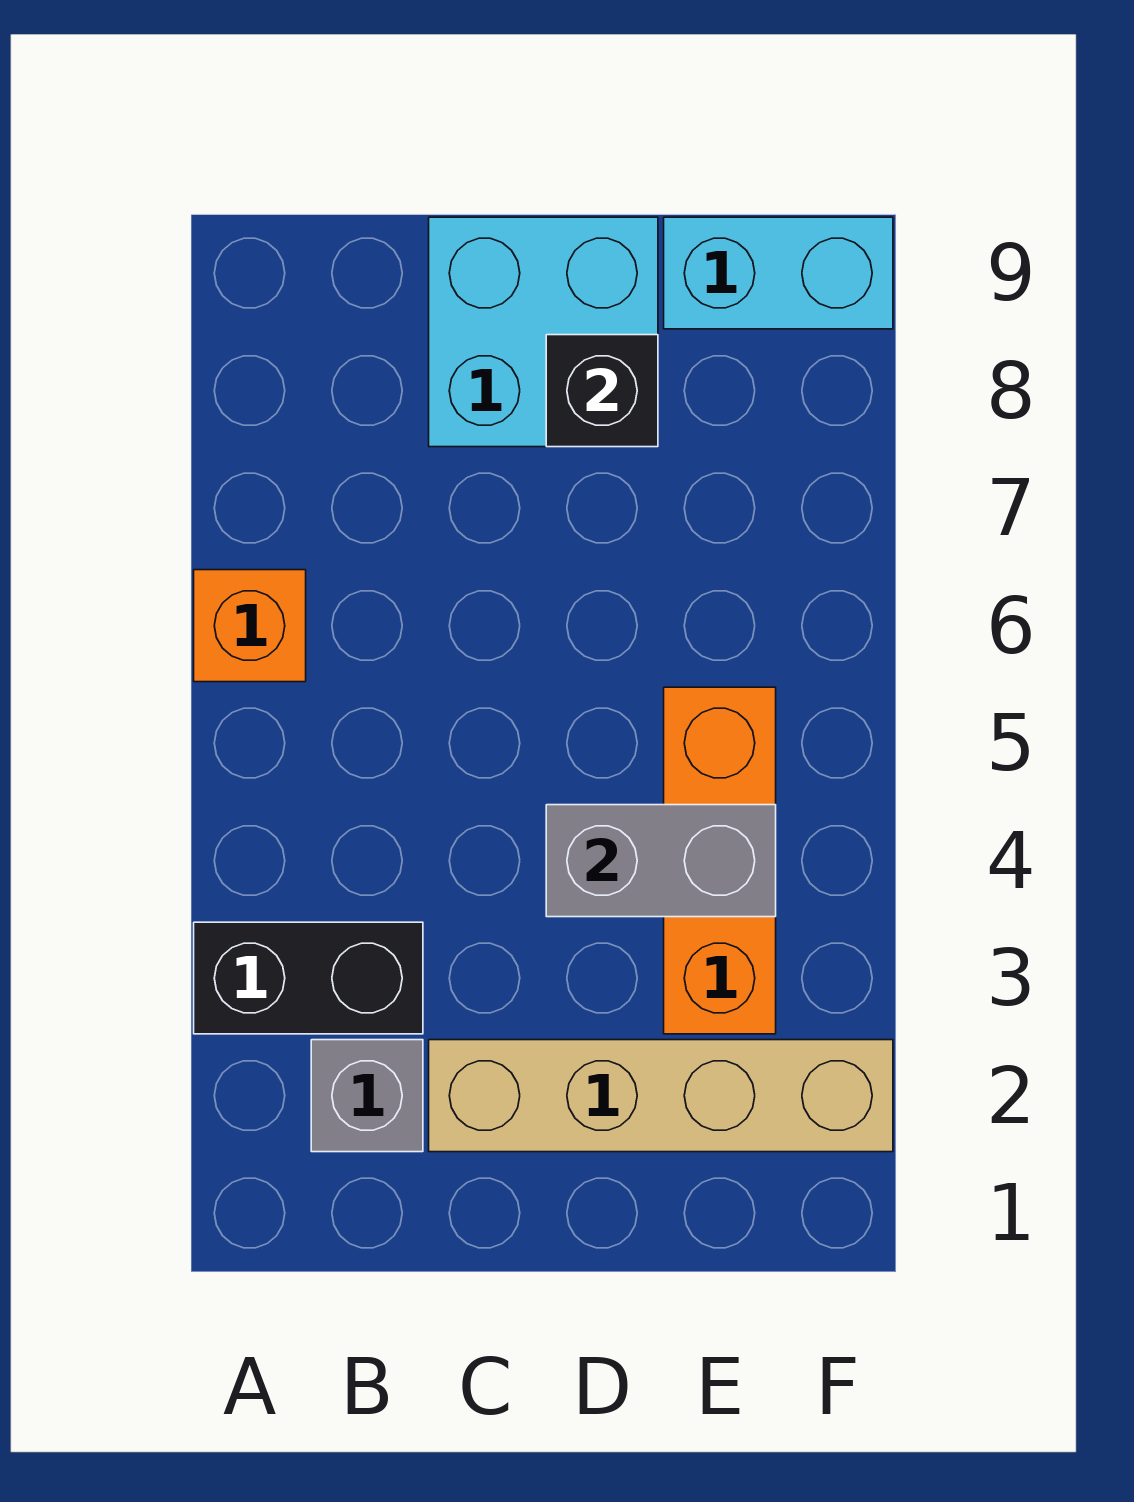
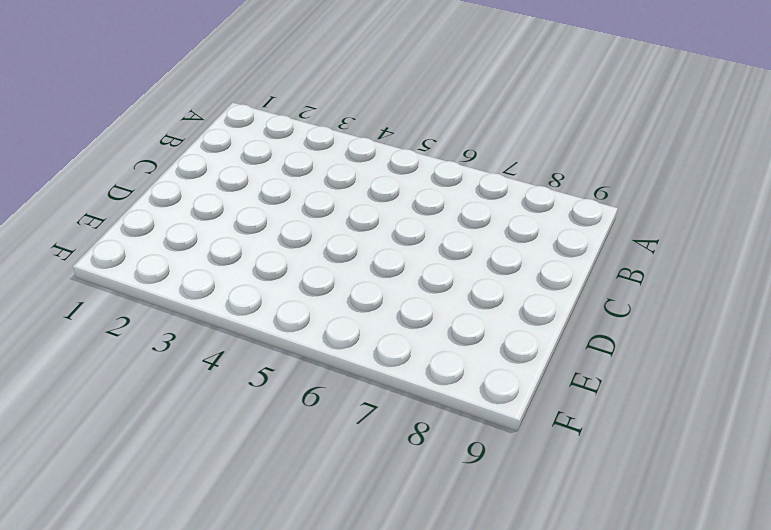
none -> black 1x2 brick [194,922,423,1034]
none -> orange 1x1 brick [194,570,306,682]

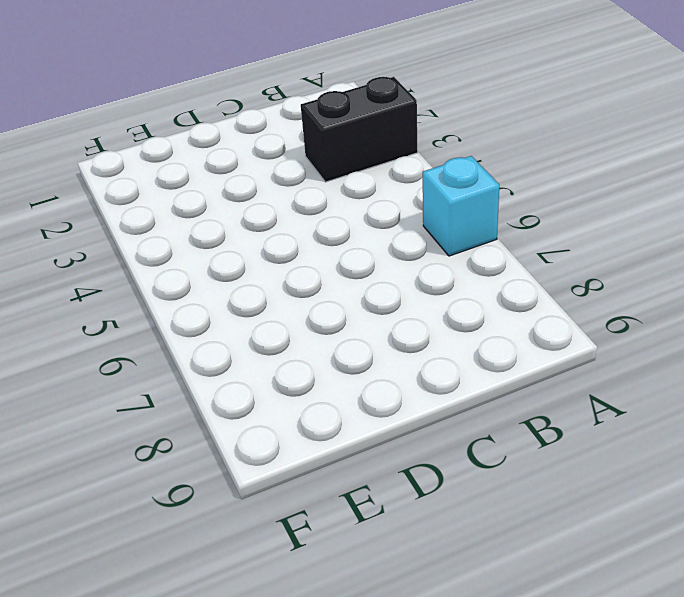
cyan 1x1 brick [423,156,499,256] -> orange 1x1 brick [194,570,306,682]
none -> grey 1x1 brick [311,1040,423,1152]
none -> tan 1x4 brick [429,1040,893,1152]

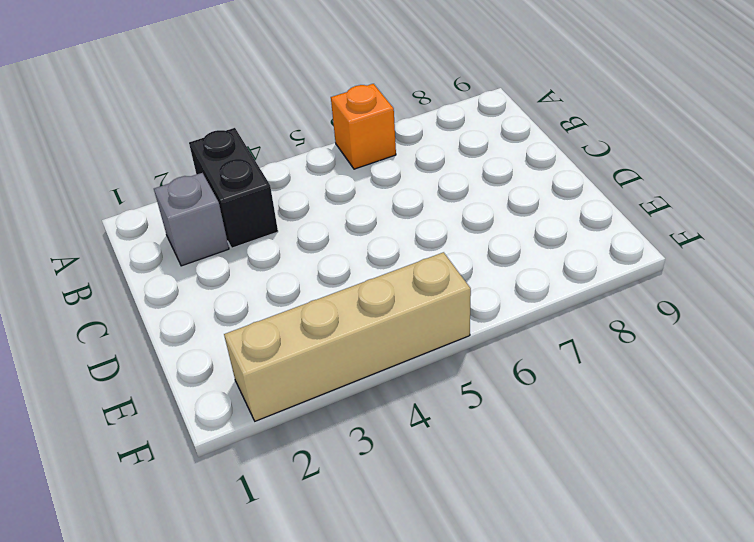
tan 1x4 brick [224,252,471,421] -> tan 1x4 brick turned to [429,1040,893,1152]
none -> cyan 2x2 brick [429,217,658,447]
none -> orange 1x3 brick [664,687,776,1034]

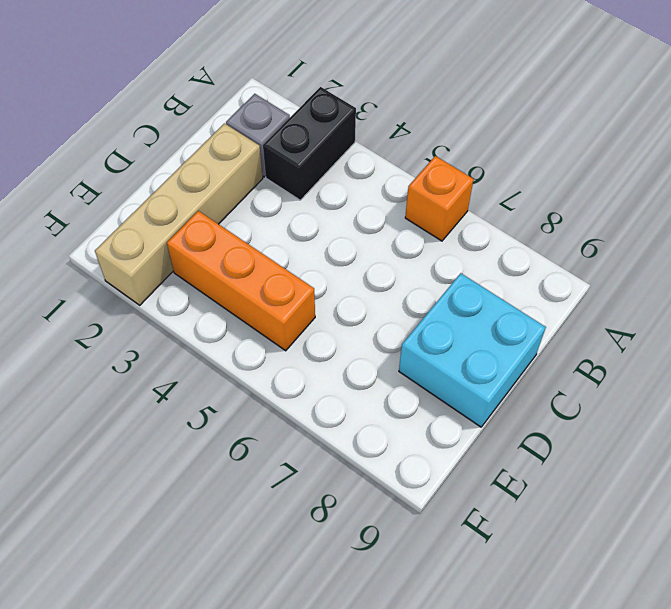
none -> cyan 1x2 brick [664,217,893,329]
none -> grey 1x2 brick [546,805,776,917]

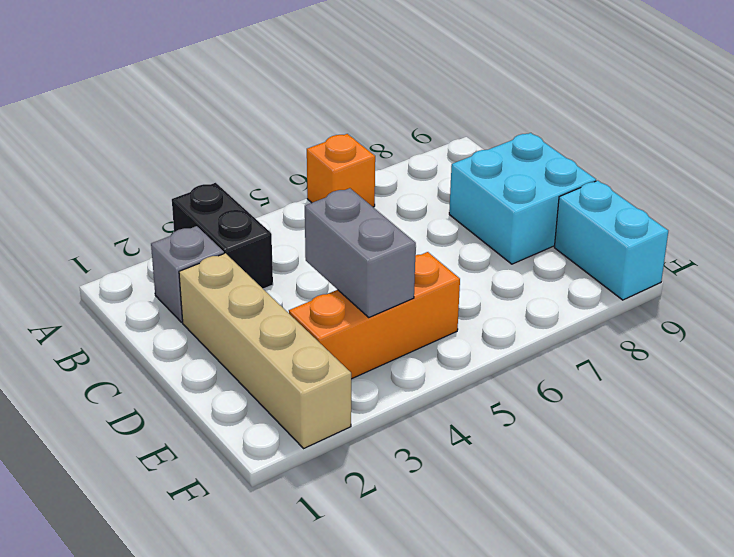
none -> black 1x1 brick [546,335,658,447]

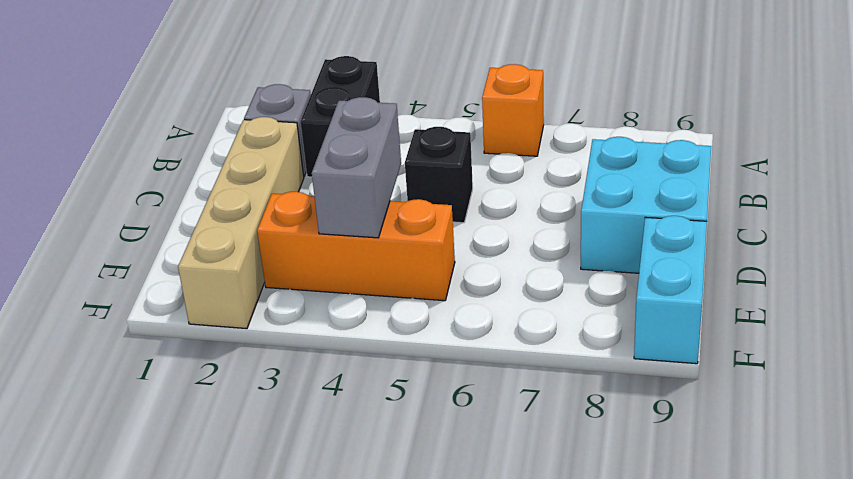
black 1x1 brick [405,127,473,223] -> black 1x1 brick moved to [546,335,658,447]

